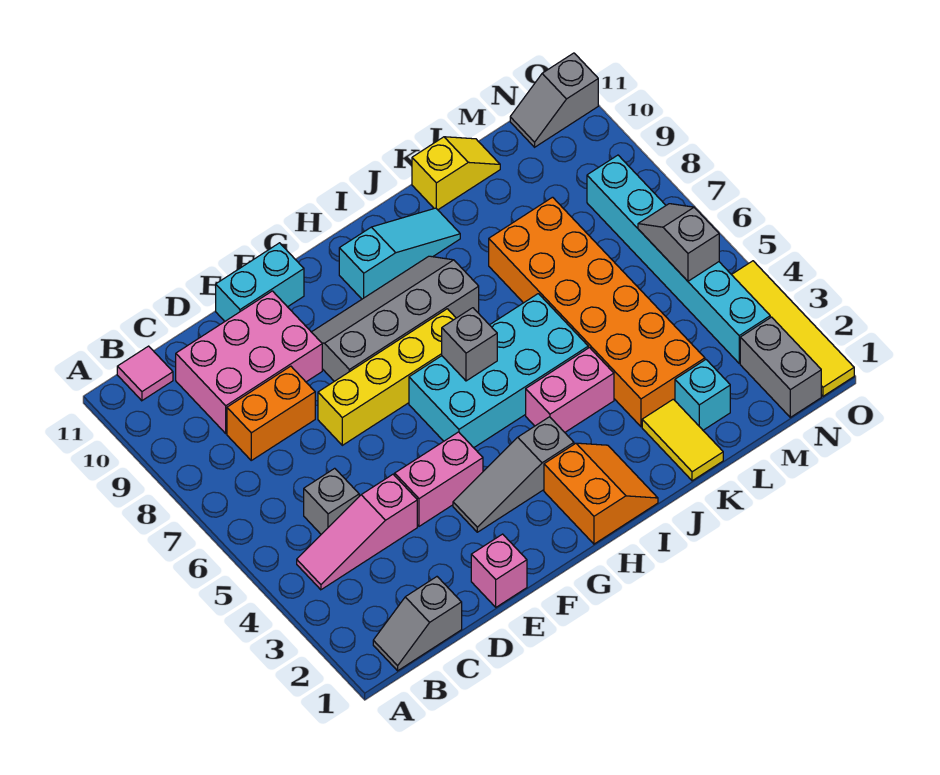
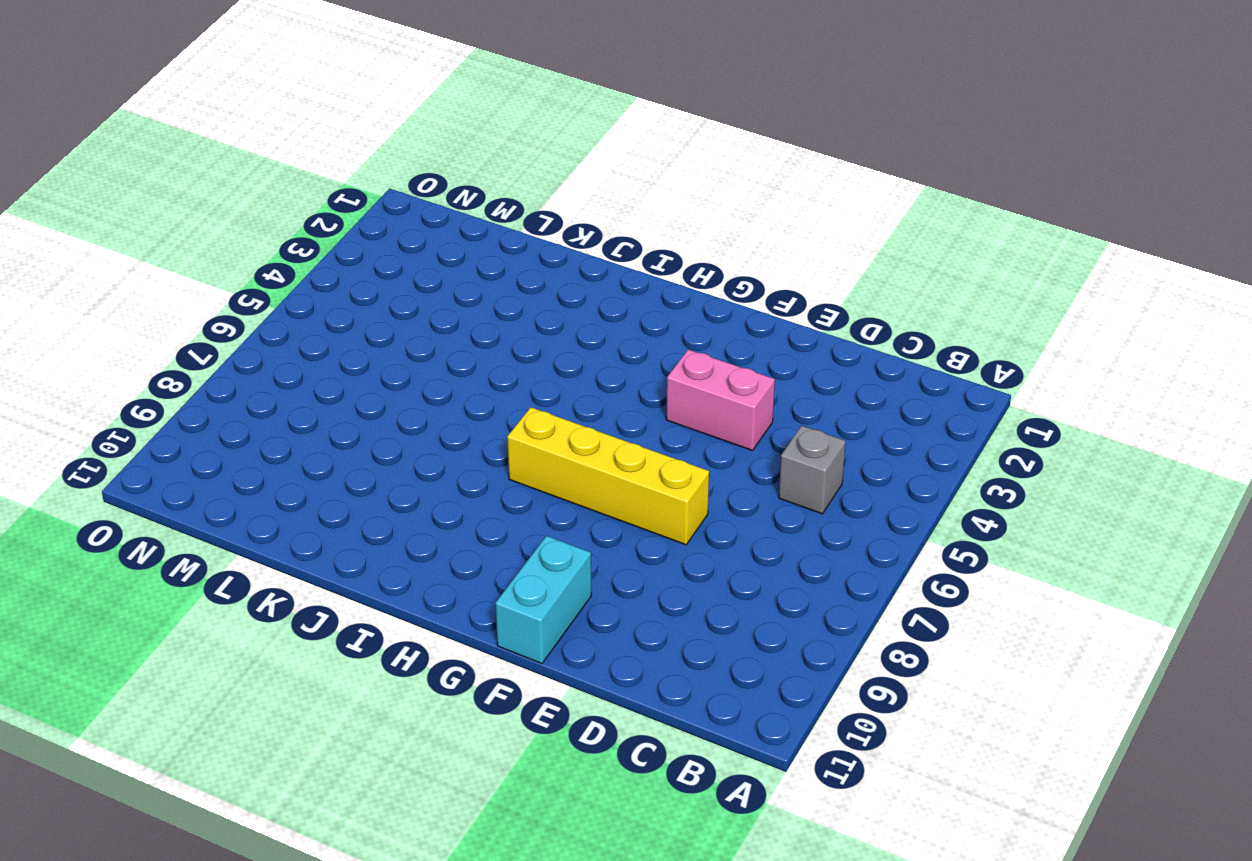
cyan 1x2 brick [495,536,591,664] -> cyan 1x2 brick turned to [216,243,304,321]
none -> grey 1x2 slope [373,577,462,671]
none -> pink 1x3 slope [297,474,417,590]
none -> pink 1x1 tile [117,346,173,401]

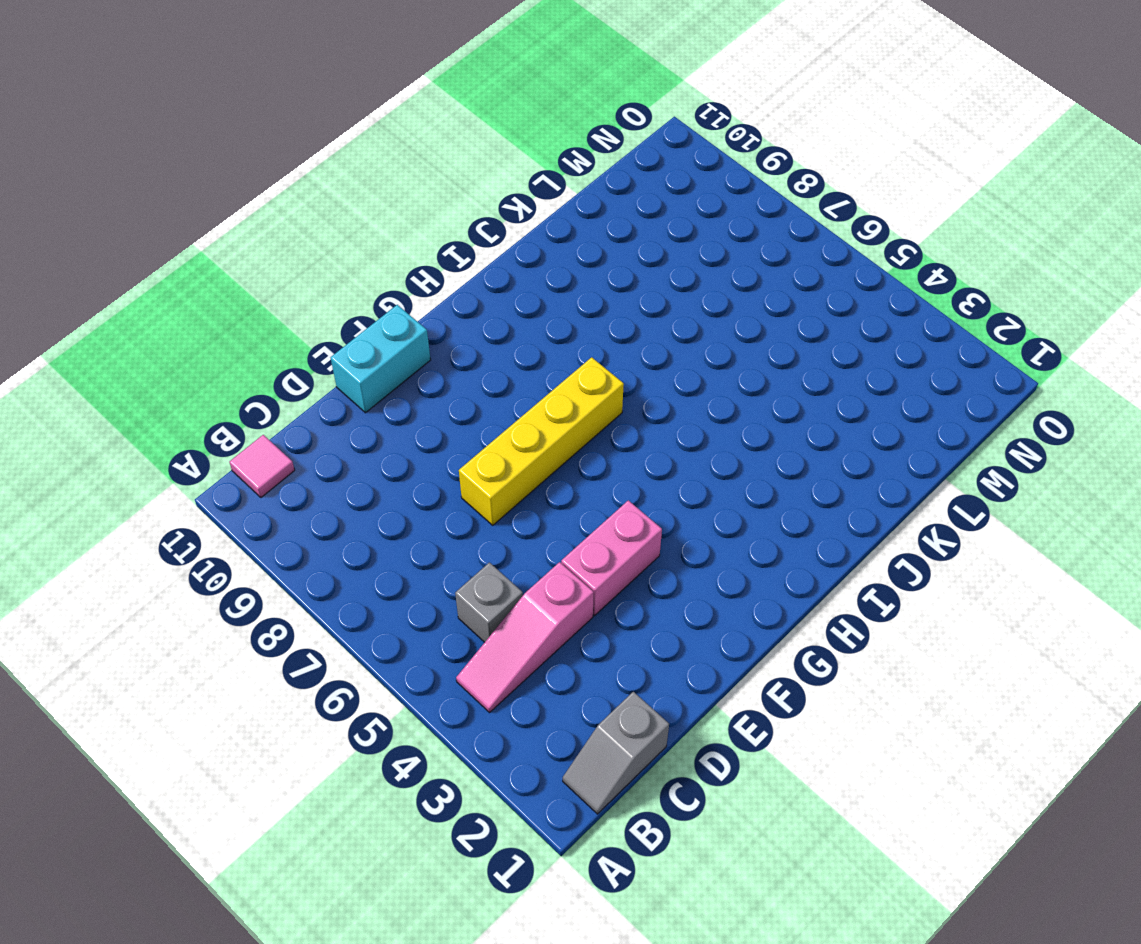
none -> orange 1x2 brick [227,366,315,460]
none -> pink 2x3 brick [176,291,322,433]
none -> pink 1x1 brick [471,534,527,607]

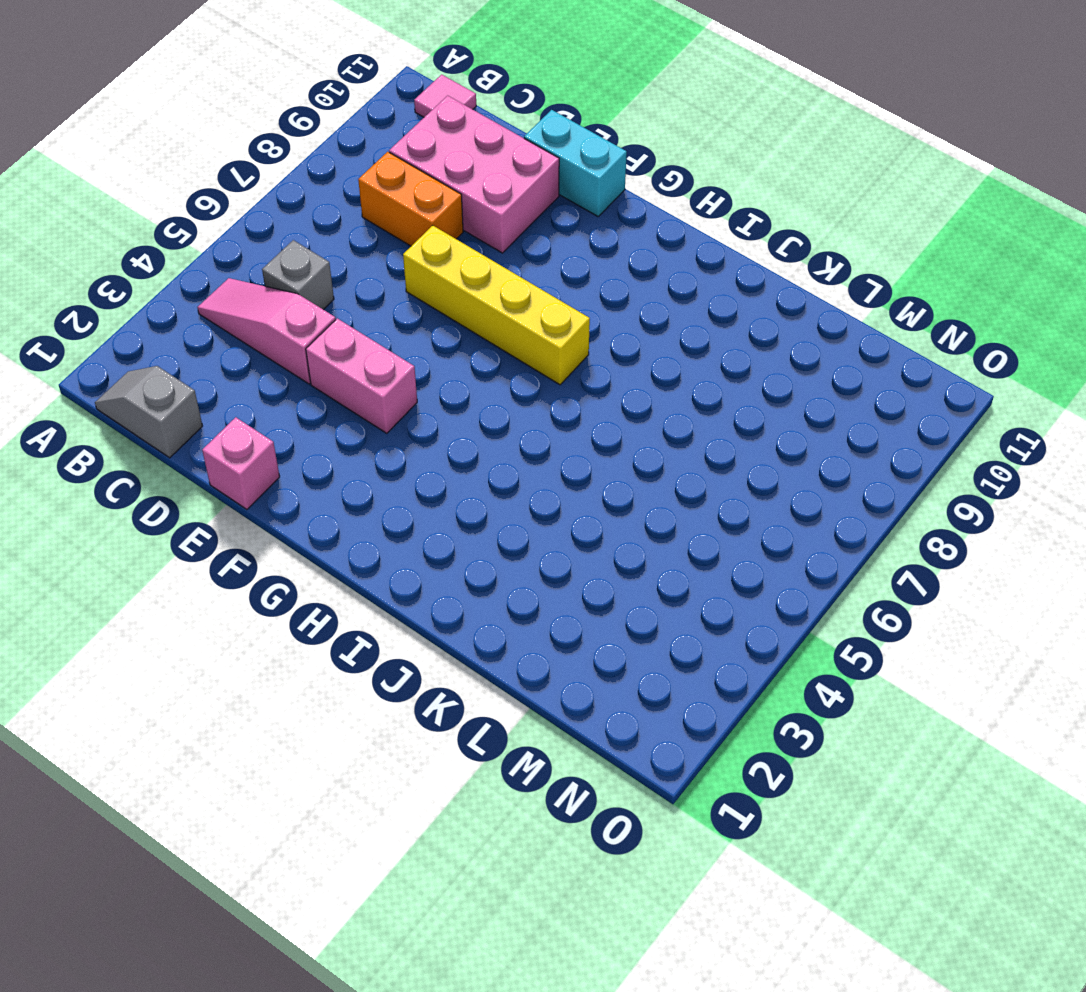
none -> grey 1x3 slope [453,417,574,532]
none -> grey 2x4 slope [312,256,479,381]
none -> cyan 2x4 brick [409,294,588,448]

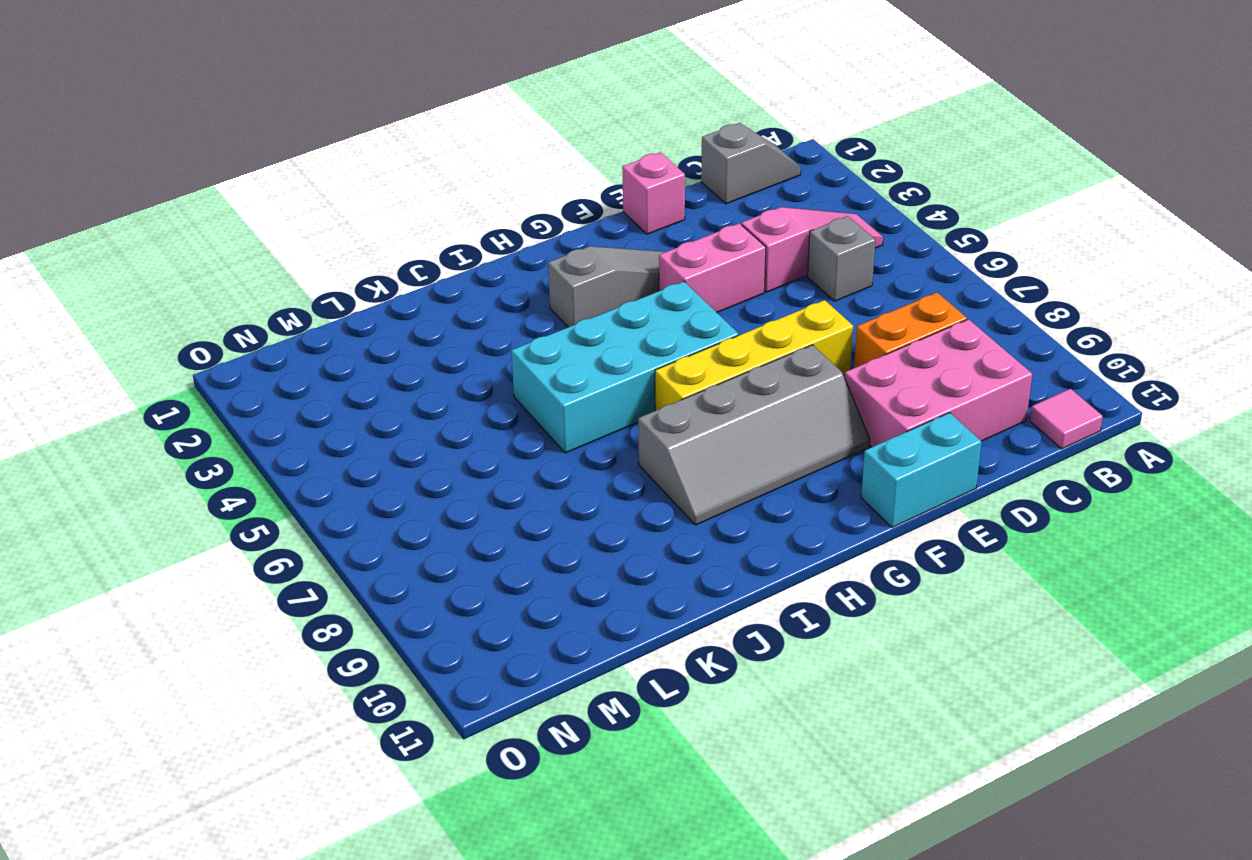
none -> orange 2x2 slope [544,443,658,544]
none -> cyan 1x3 slope [339,208,460,299]
none -> pink 1x2 brick [526,348,614,432]

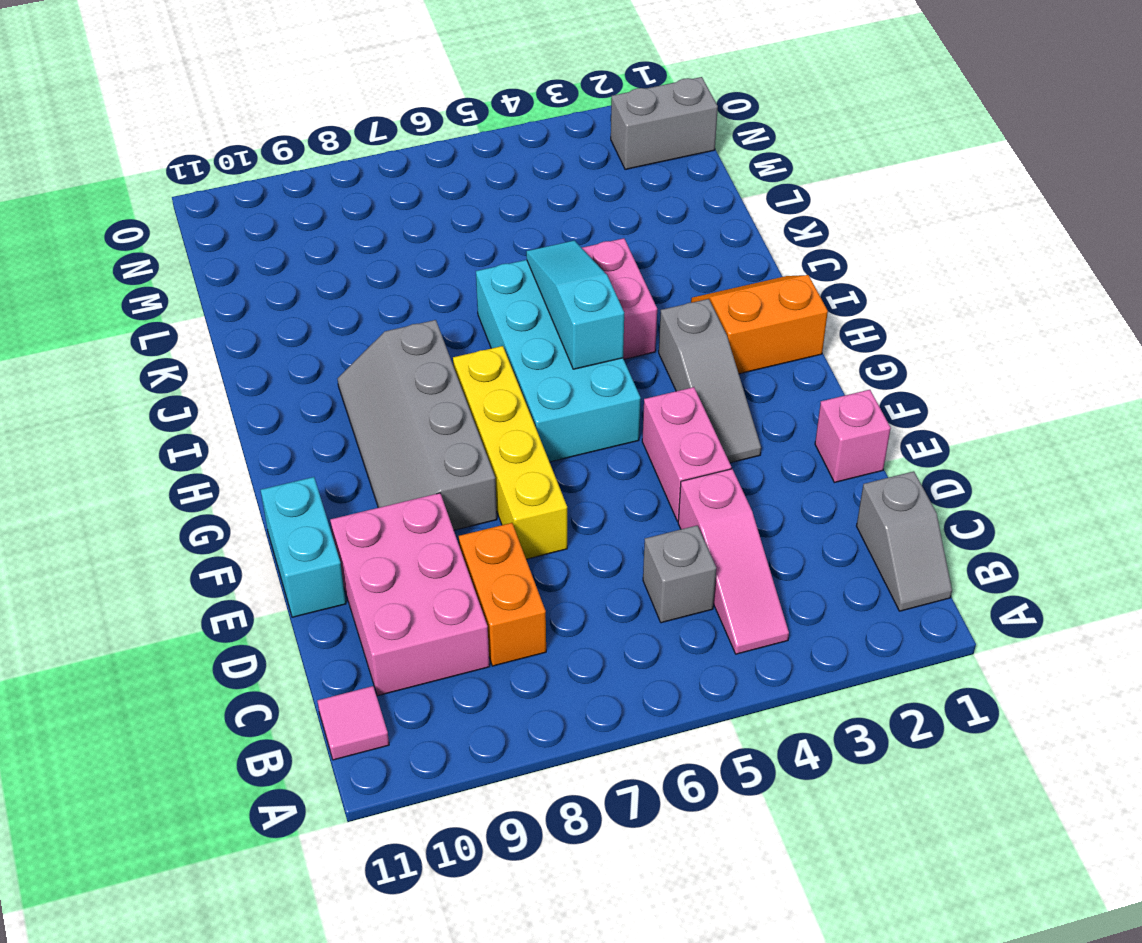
cyan 1x3 slope [526,241,624,369] -> cyan 1x3 slope moved to [339,208,460,299]
none -> yellow 1x2 tile [642,399,723,481]
none -> orange 2x6 brick [489,197,705,427]
none -> yellow 1x2 slope [412,137,500,210]

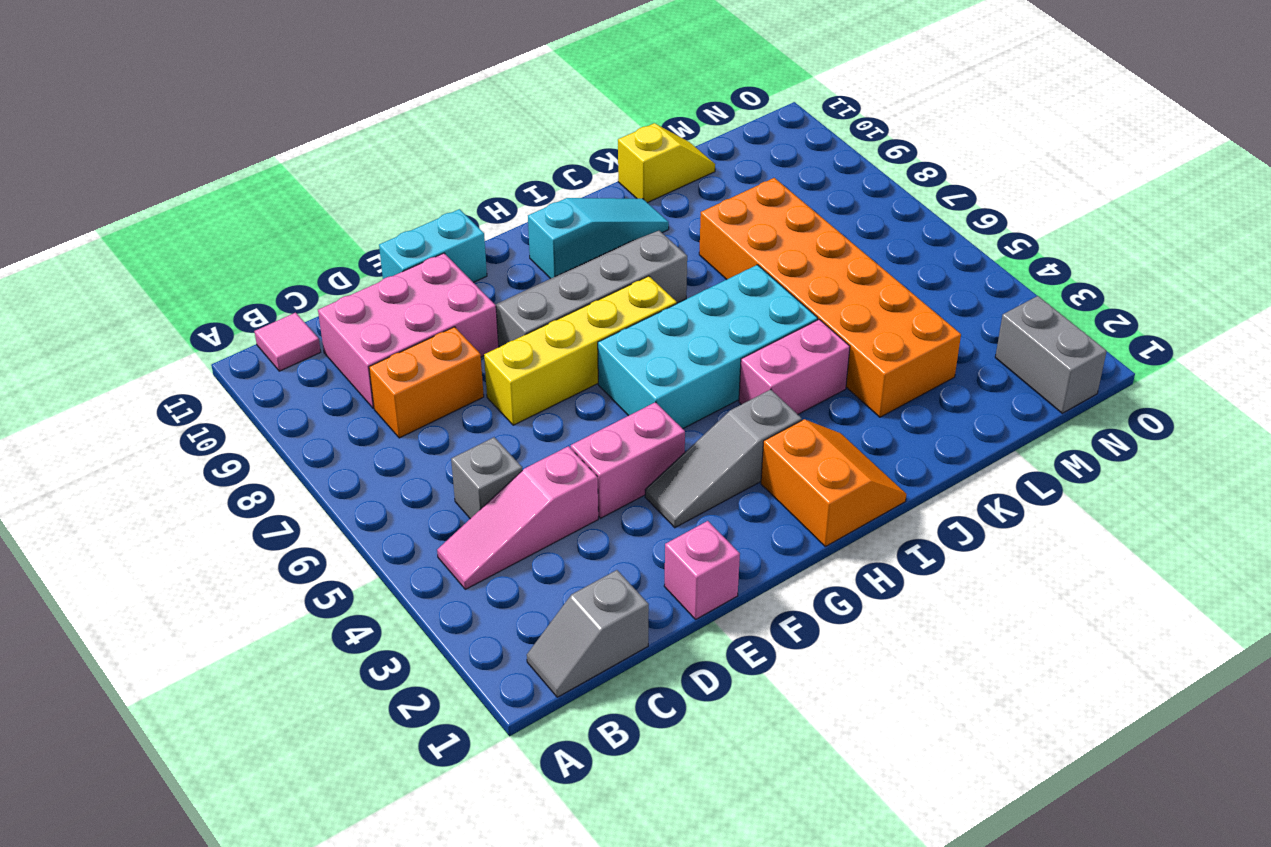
none -> yellow 1x2 tile [642,399,723,481]
none -> cyan 1x1 brick [675,360,730,430]
none -> cyan 1x6 brick [587,155,770,363]

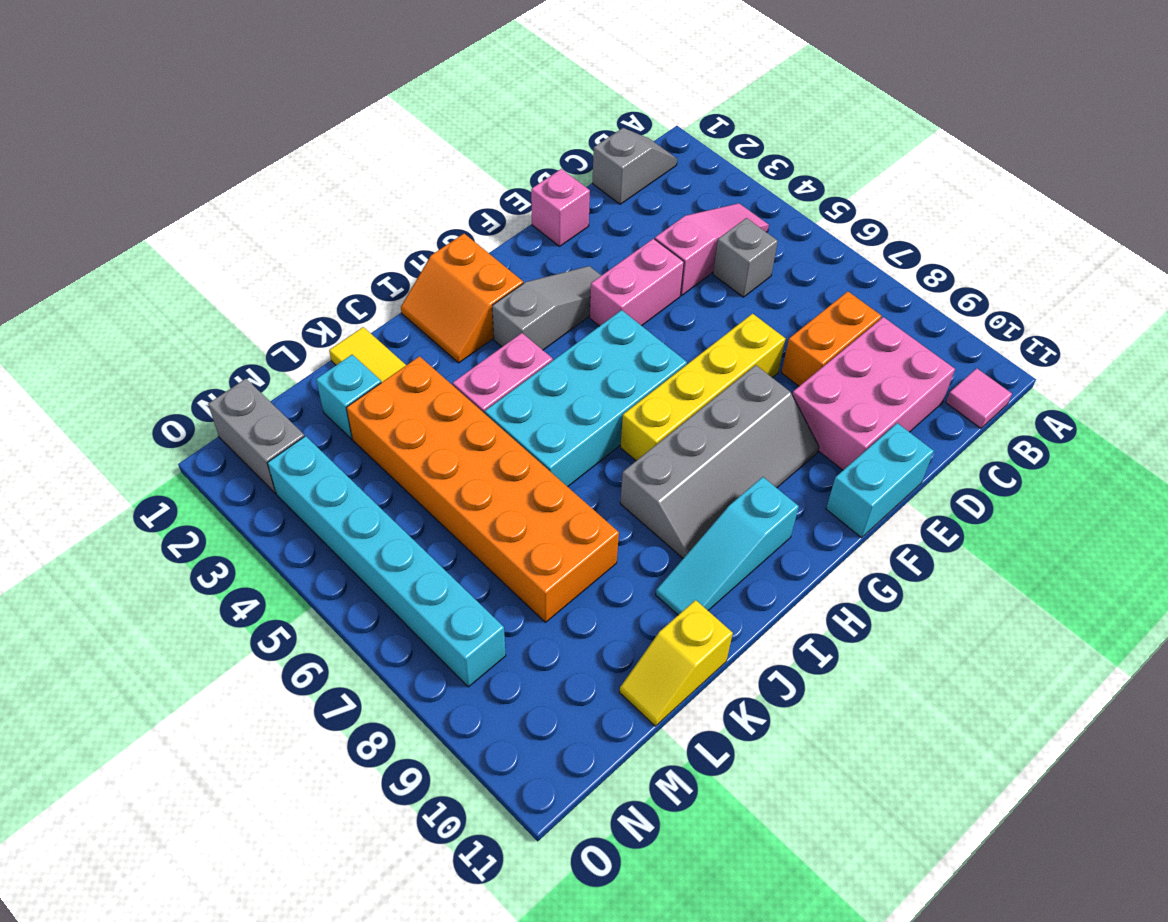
none -> grey 1x2 slope [510,53,598,147]
none -> yellow 1x4 tile [732,261,854,396]
none -> grey 1x1 brick [442,308,497,381]

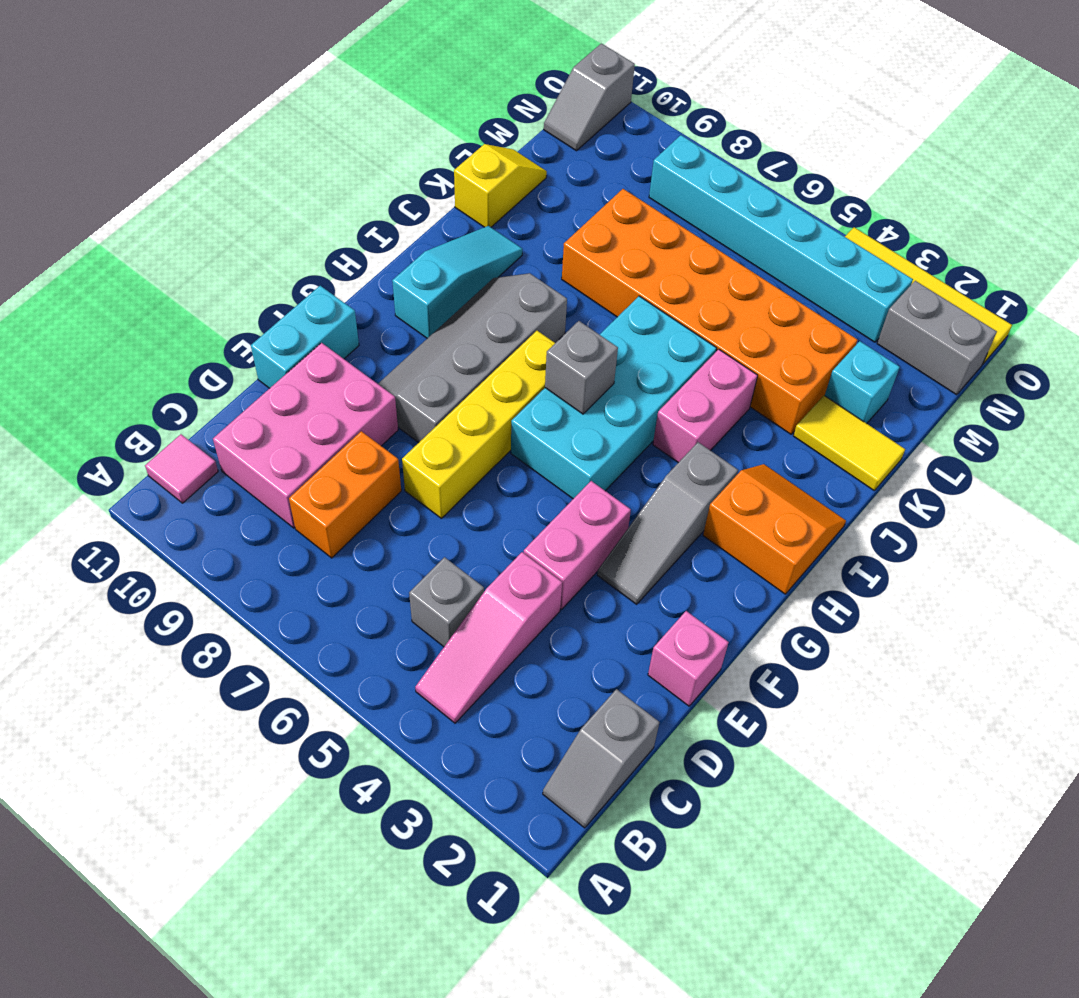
none -> grey 1x2 slope [638,204,719,281]

